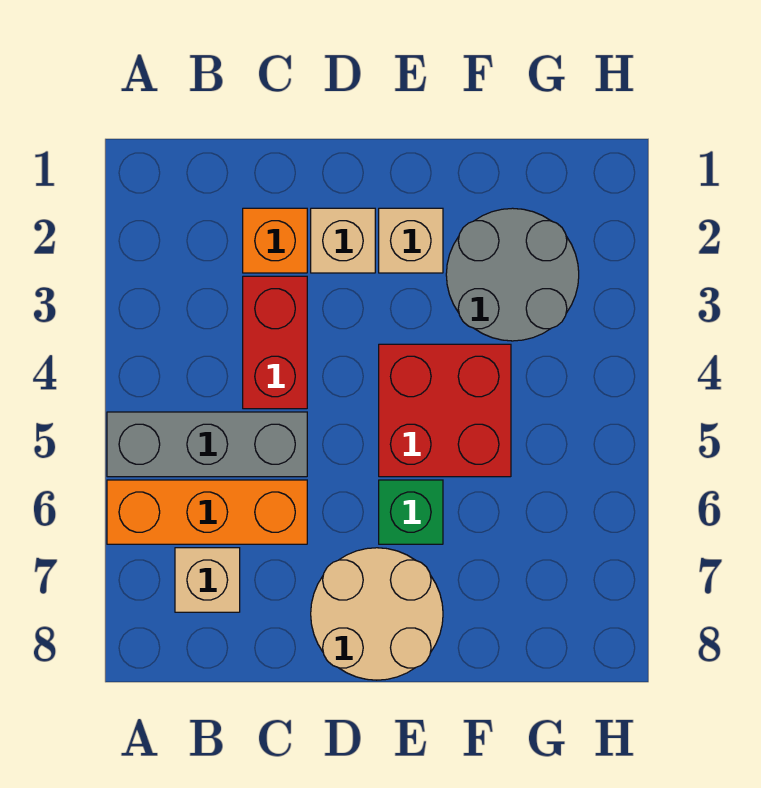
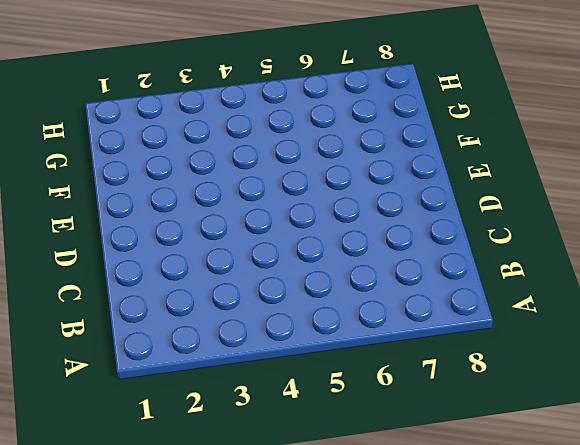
none -> grey 1x3 brick [107,412,307,477]
none -> orange 1x3 brick [107,480,307,544]

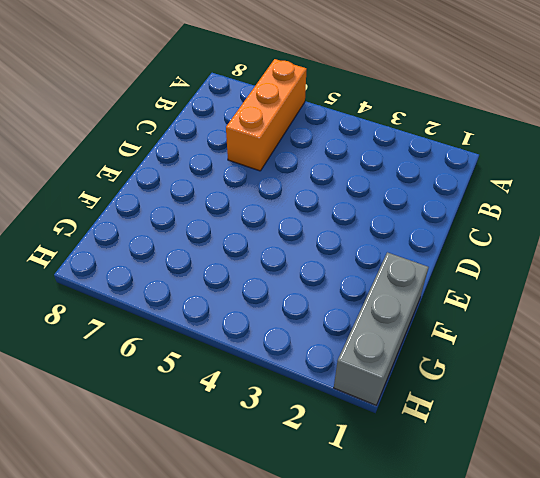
grey 1x3 brick [334,252,429,405] -> grey 1x3 brick moved to [107,412,307,477]
none -> tan 1x1 brick [175,548,240,612]
none -> orange 1x1 brick [243,208,307,273]

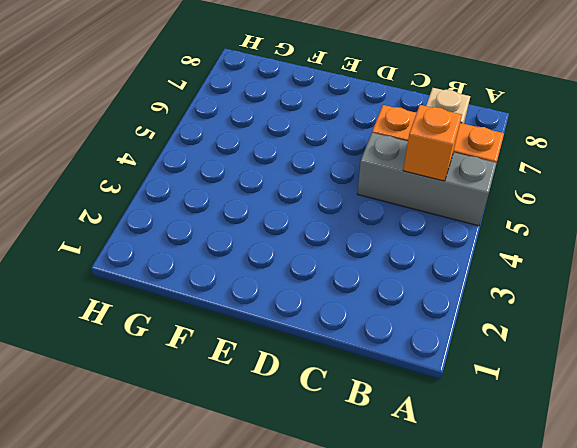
orange 1x1 brick [403,105,462,181] -> orange 1x1 brick moved to [243,208,307,273]
none -> red 1x2 brick [243,276,307,409]
none -> tan 1x1 brick [311,208,375,273]

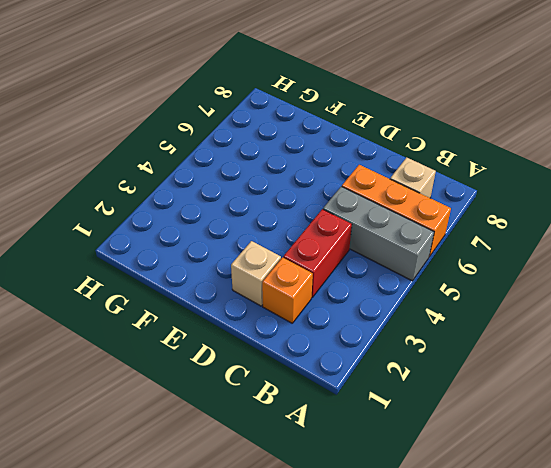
none -> tan 2x2 round brick [311,548,443,680]
none -> tan 1x1 brick [379,208,443,273]

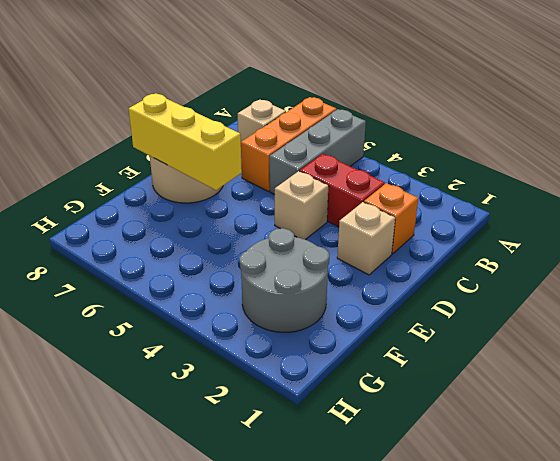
tan 1x1 brick [275,171,329,240] -> tan 1x1 brick moved to [379,208,443,273]
yellow 1x3 brick [129,93,242,190] -> none
none -> red 2x2 brick [379,344,511,477]
none -> green 1x1 brick [379,480,443,544]

